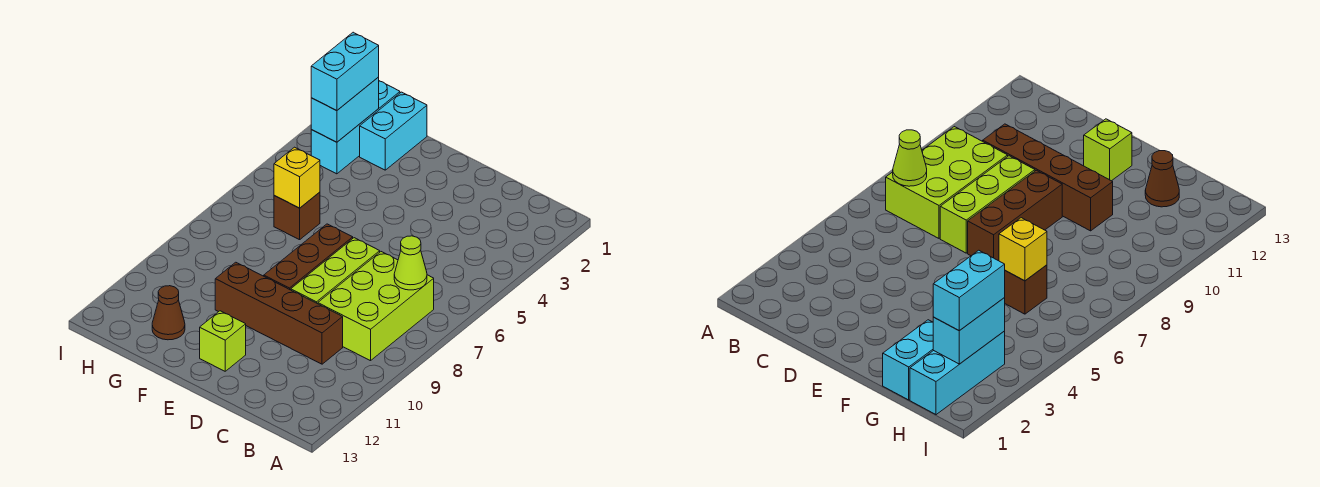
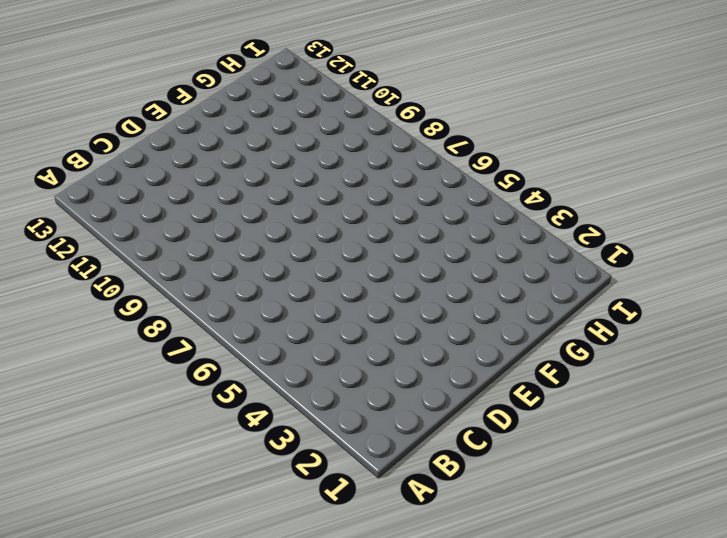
none -> lime 2x3 brick [318,252,434,361]
none -> brown 1x4 brick [215,262,343,364]
none -> lime 1x3 brick [291,238,380,304]

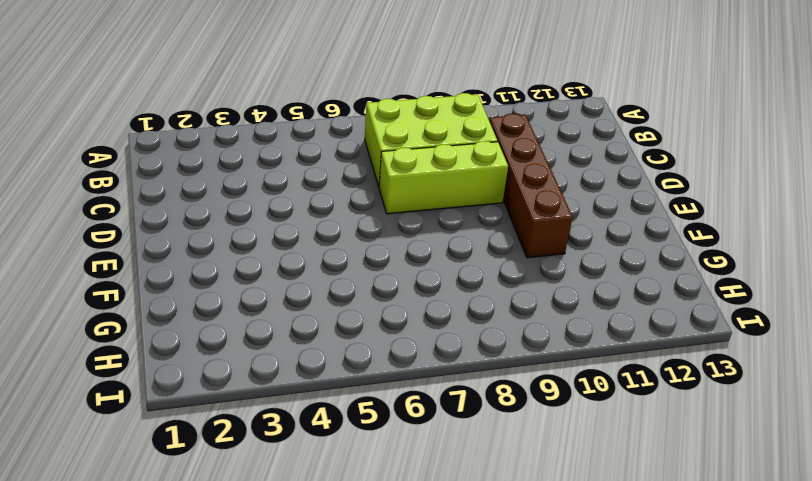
none -> brown 1x3 brick [264,224,353,290]
none -> lime 1x1 brick [200,311,246,371]
none -> cyan 1x2 brick [360,92,427,170]

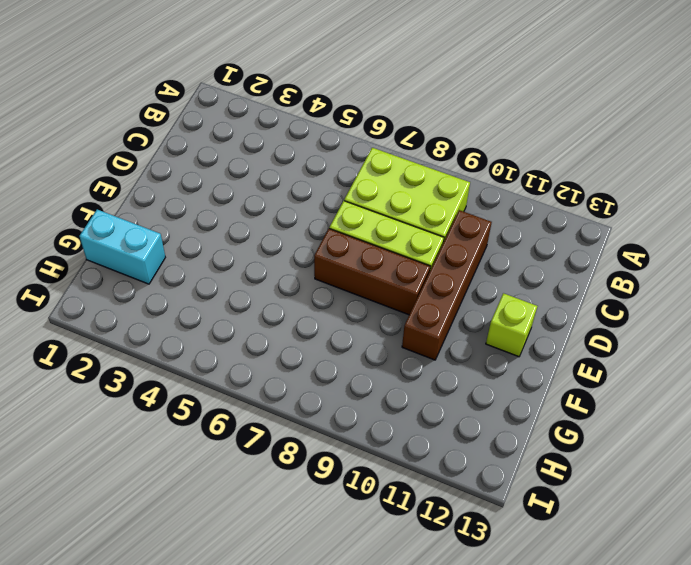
none -> brown 1x1 brick [274,192,320,240]
none -> brown 1x1 cone [152,286,185,340]
none -> cyan 1x3 brick [311,81,400,174]

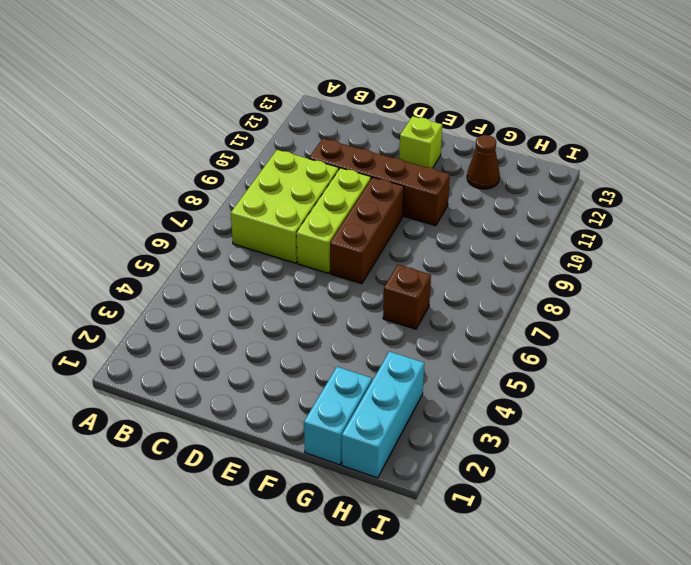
none -> lime 1x1 cone [394,236,427,290]
none -> yellow 1x1 brick [274,147,320,208]
none -> cyan 1x2 brick [311,77,379,142]

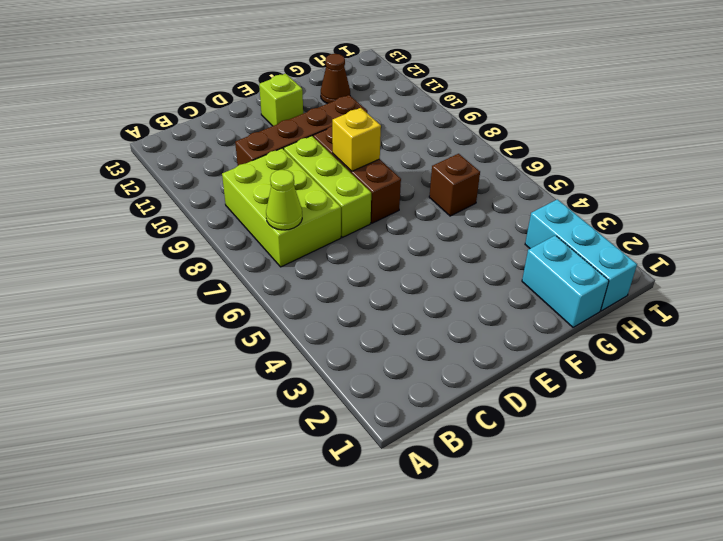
yellow 1x1 brick [332,108,381,171] -> yellow 1x1 brick moved to [274,147,320,208]
none -> cyan 1x2 brick [311,77,379,142]
none -> cyan 1x2 brick [311,32,379,111]

